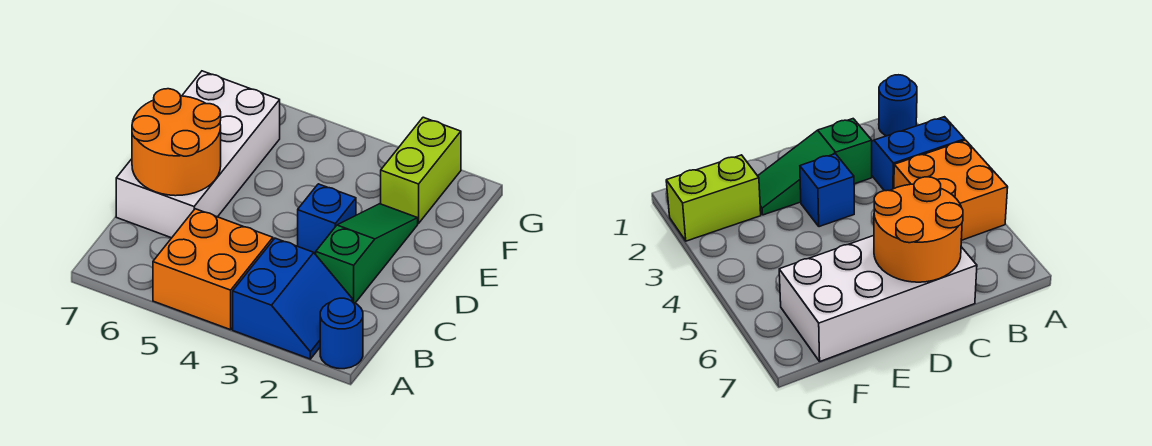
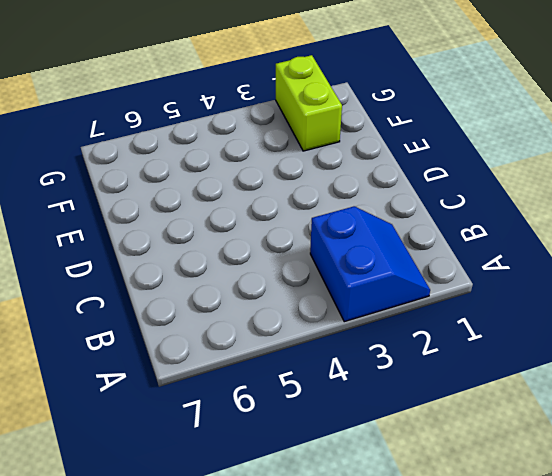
none -> blue 1x1 round brick [320,298,363,369]
none -> orange 2x2 brick [153,209,273,330]

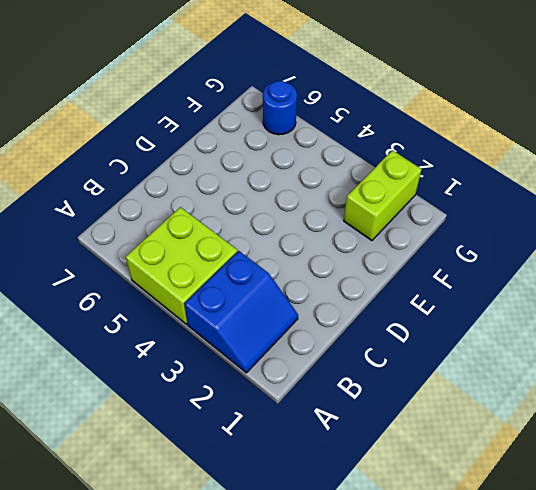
lime 2x2 brick [126,207,238,324] -> orange 2x2 brick [153,209,273,330]
blue 1x1 round brick [263,81,297,135] -> blue 1x1 round brick moved to [320,298,363,369]
none -> green 1x3 slope [316,204,418,303]
none -> white 2x4 brick [116,71,280,238]

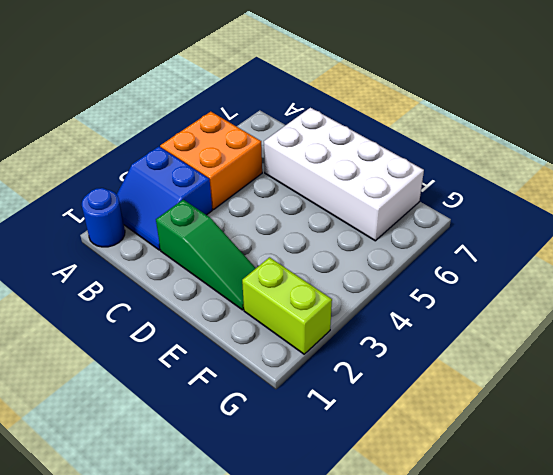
none -> blue 1x1 brick [298,184,356,254]
none -> orange 2x2 round brick [132,89,221,196]

